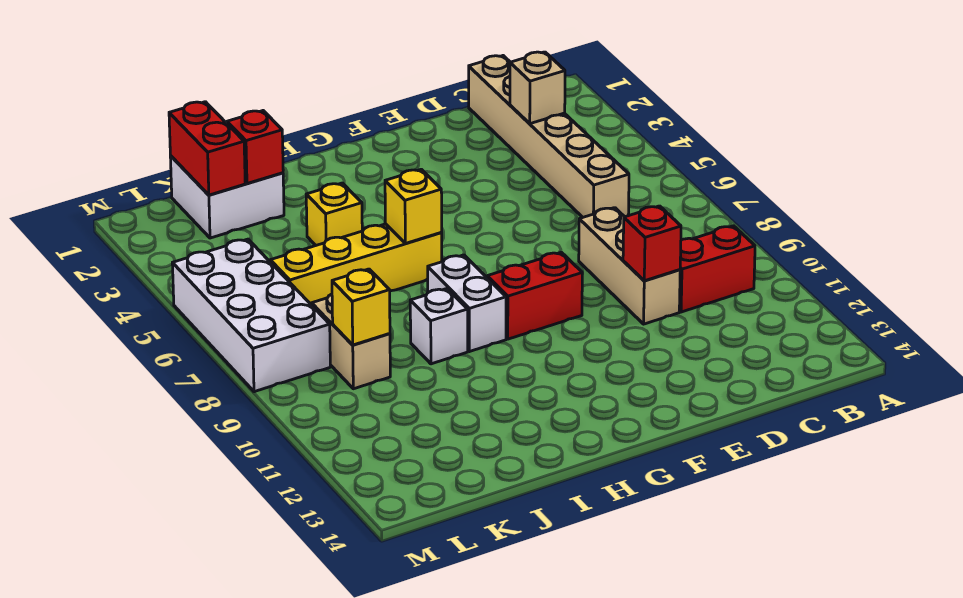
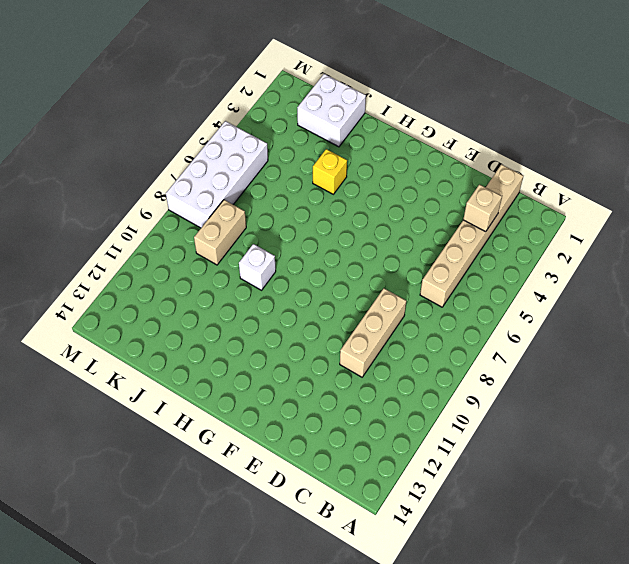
none -> red 1x2 brick [679,226,755,312]
none -> red 1x2 brick [487,252,582,339]
none -> yellow 1x4 brick [270,224,442,305]

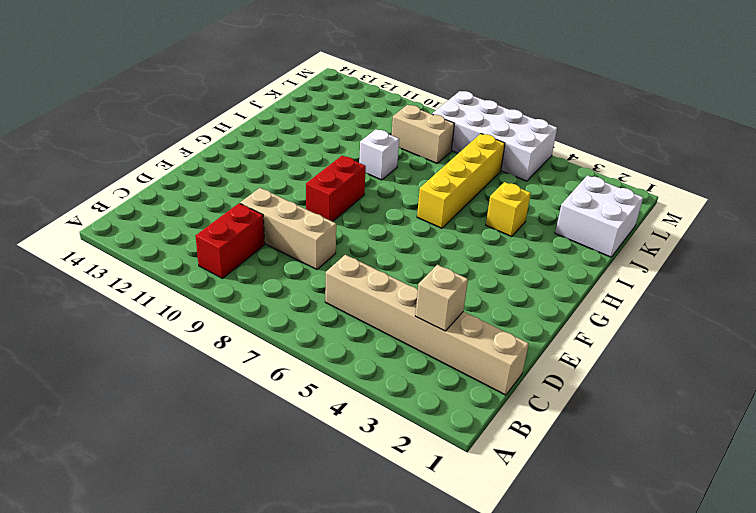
none -> white 1x2 brick [428,255,506,352]
none -> red 1x1 brick [623,206,681,281]
none -> yellow 1x1 brick [385,169,442,243]

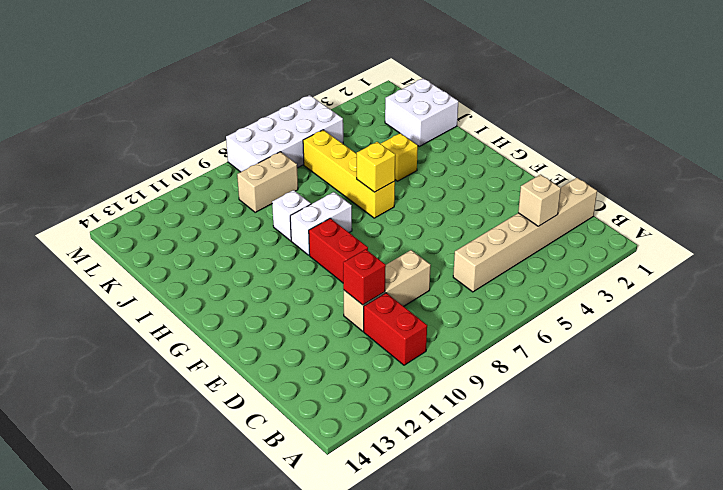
none -> red 1x1 brick [227,111,283,183]
none -> red 1x2 brick [169,102,245,195]
none -> yellow 1x1 brick [332,269,390,345]

